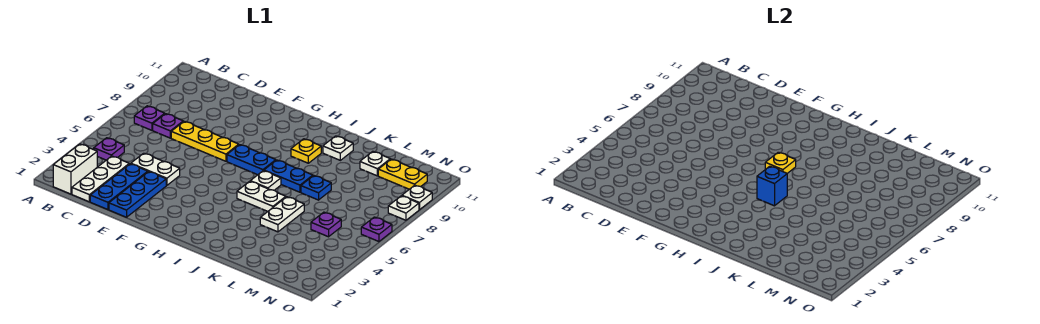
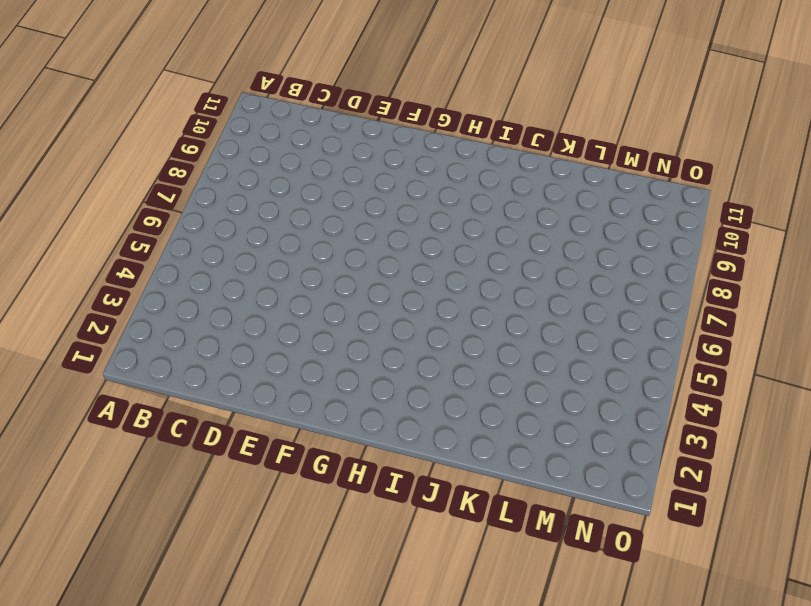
none -> white 1x2 brick [53,144,97,194]
none -> purple 1x1 plate [94,138,124,160]
none -> purple 1x1 plate [134,106,165,130]

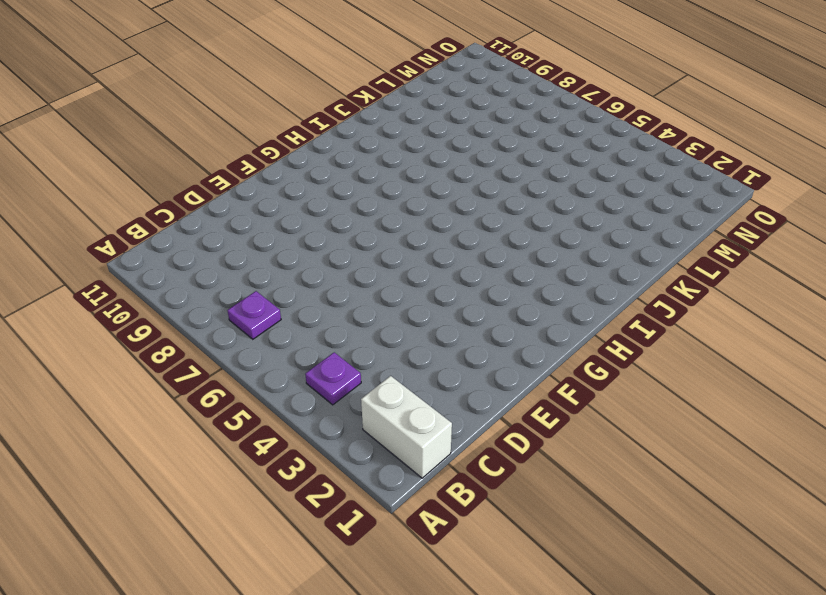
none -> white 1x3 plate [72,156,129,202]
none -> purple 1x1 plate [153,114,183,138]
none -> blue 1x3 plate [90,164,148,210]

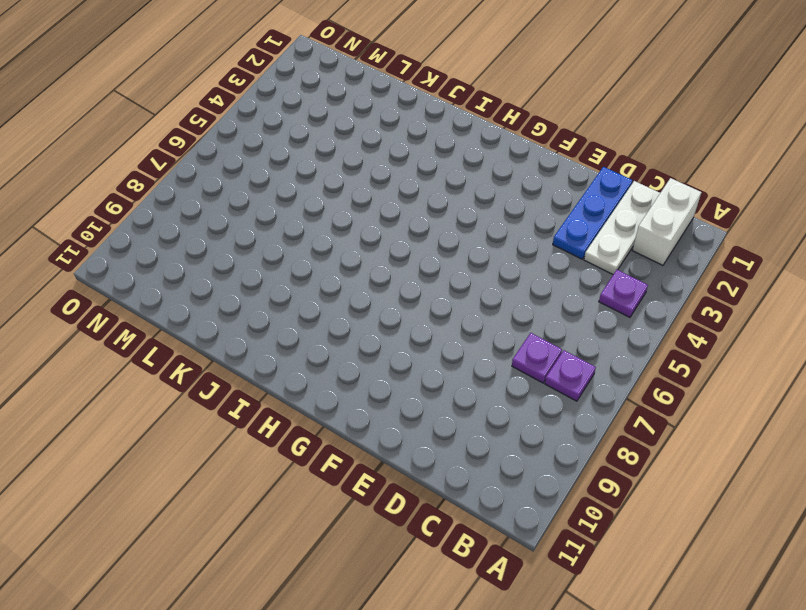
none -> white 1x2 plate [131,153,180,185]
none -> yellow 1x3 plate [171,121,239,161]
none -> blue 1x3 plate [109,172,166,217]

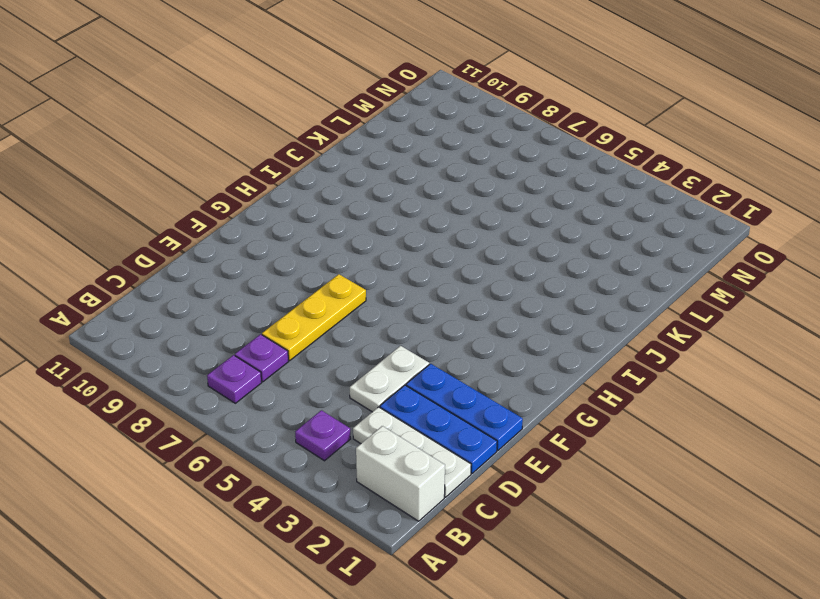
none -> blue 1x2 plate [227,145,276,175]
none -> white 1x2 plate [237,181,286,212]
none -> white 1x1 plate [250,171,281,190]

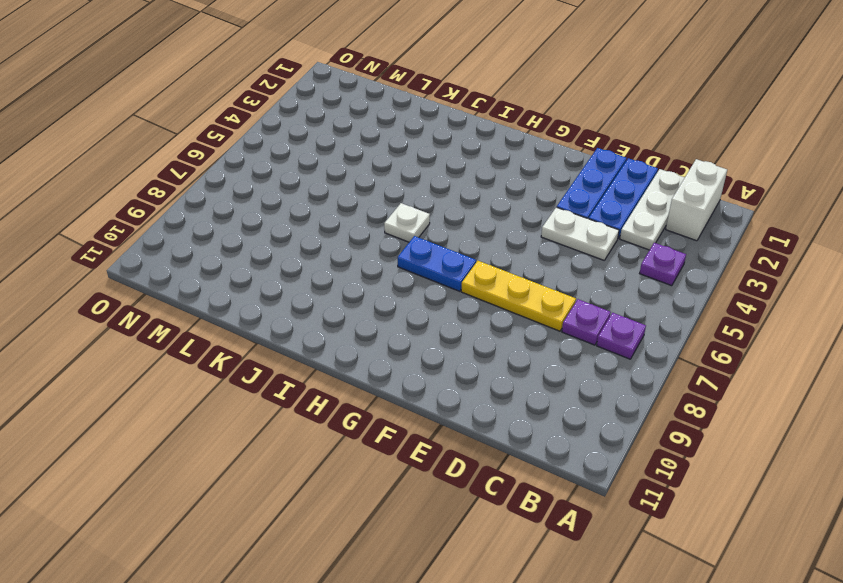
none -> white 1x2 plate [237,181,286,212]
none -> blue 1x2 plate [264,160,313,192]
none -> yellow 1x1 plate [291,139,321,163]

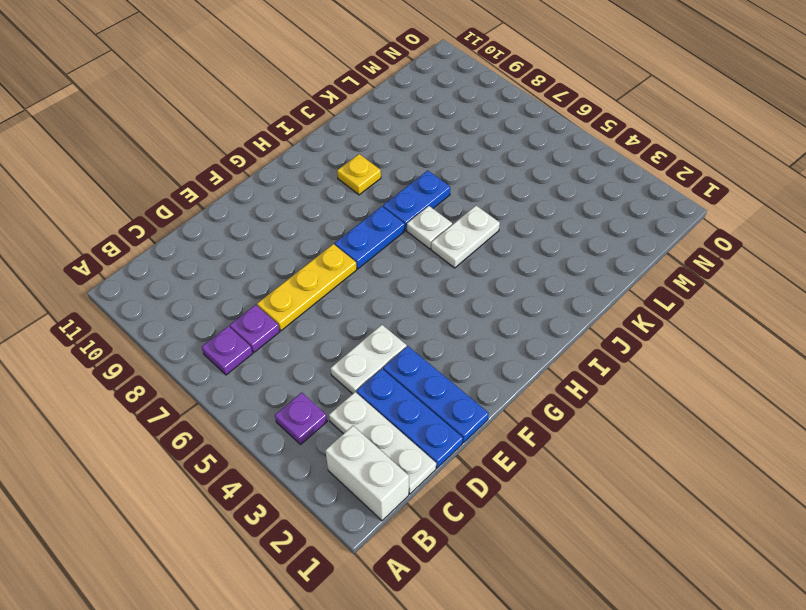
none -> white 1x1 plate [323,136,353,160]
none -> white 1x2 plate [260,197,304,232]
none -> blue 1x1 plate [301,176,331,200]

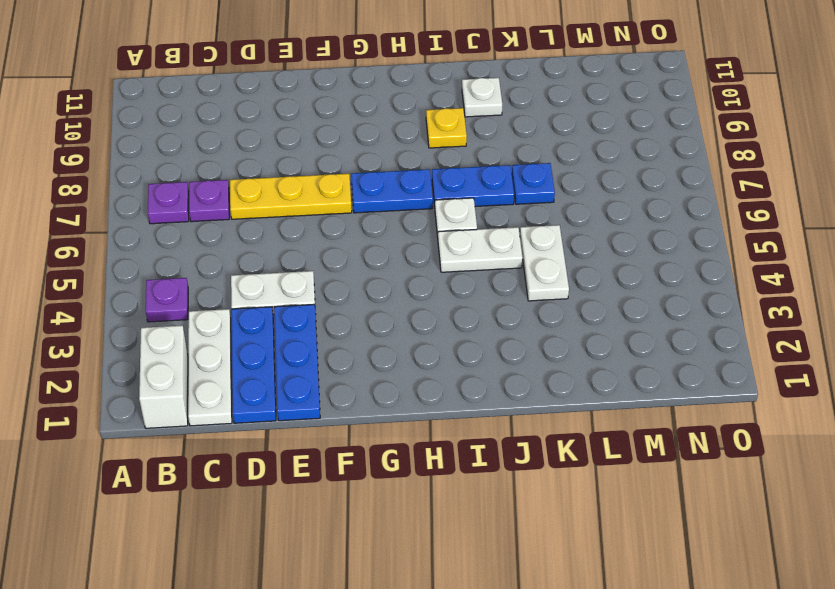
none -> white 1x1 plate [360,151,390,176]
none -> purple 1x1 plate [311,212,341,237]
none -> yellow 1x2 plate [378,159,427,189]

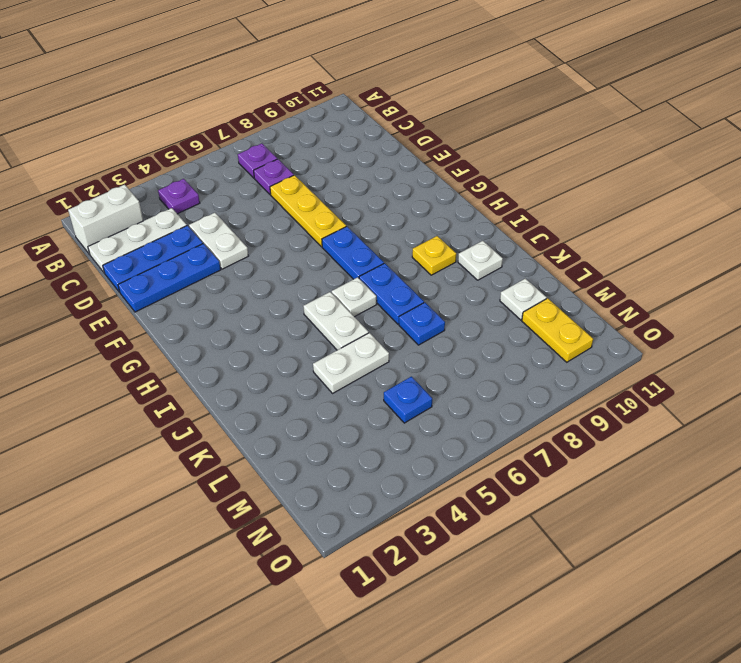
blue 1x1 plate [384,376,432,423] -> purple 1x1 plate [311,212,341,237]
none -> purple 1x1 plate [361,217,392,242]
none -> white 1x1 plate [388,196,419,220]
none -> white 1x1 plate [402,185,432,210]

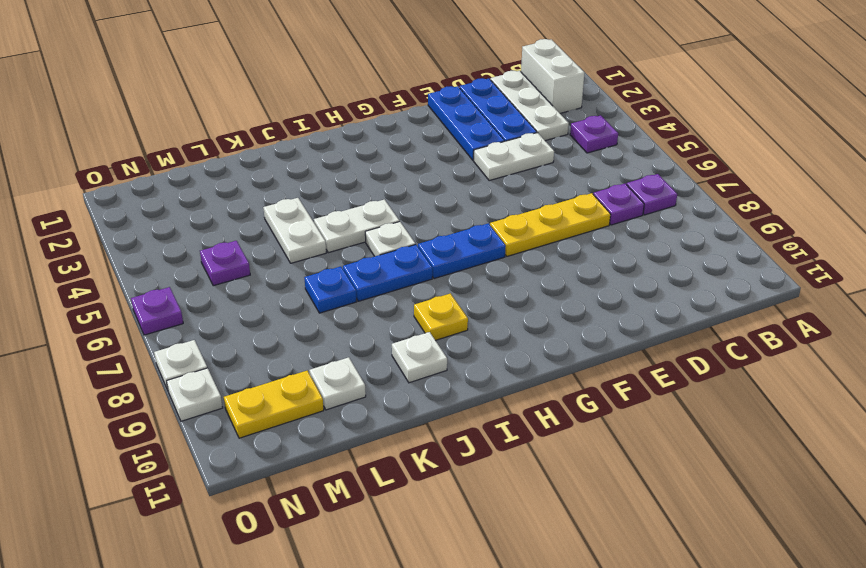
none -> yellow 1x1 plate [765,152,796,173]
none -> blue 1x1 brick [757,166,787,206]

